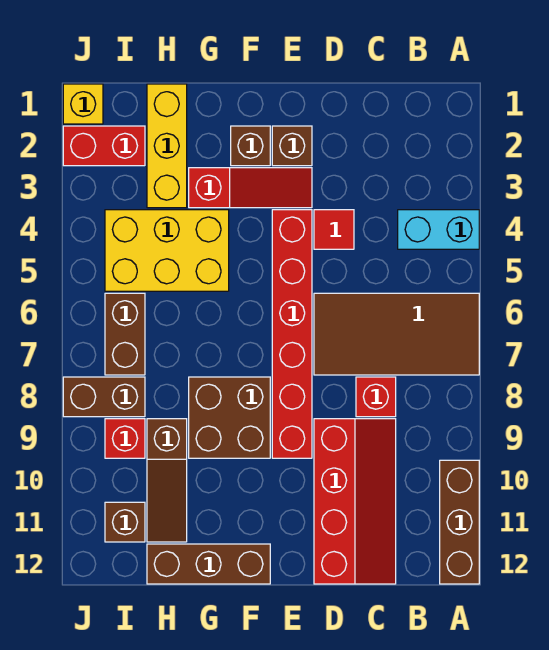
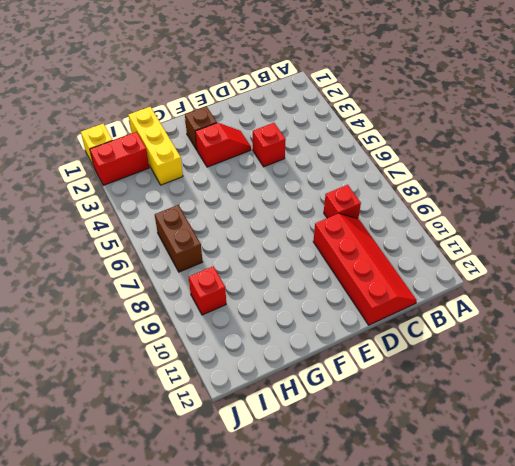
red 1x1 brick [253,123,286,167] -> red 1x1 tile [314,210,354,249]
red 1x2 slope [195,123,251,167] -> red 1x3 slope [189,168,312,208]
none -> cyan 1x2 brick [398,210,479,249]
none -> brown 2x4 tile [314,293,479,375]
none -> brown 1x3 brick [440,460,479,584]

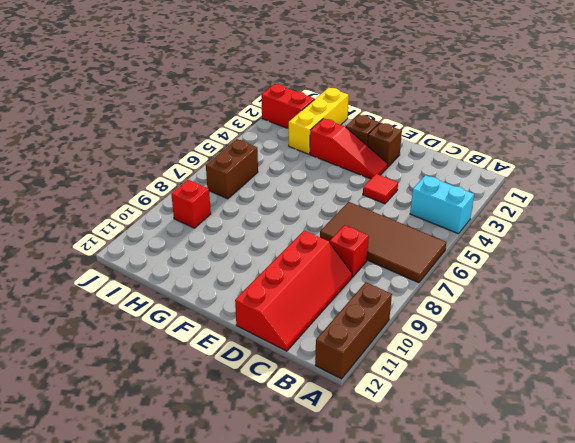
none -> red 1x6 brick [272,210,312,458]
none -> brown 2x2 brick [189,377,270,458]
none -> brown 1x3 brick [147,544,270,584]

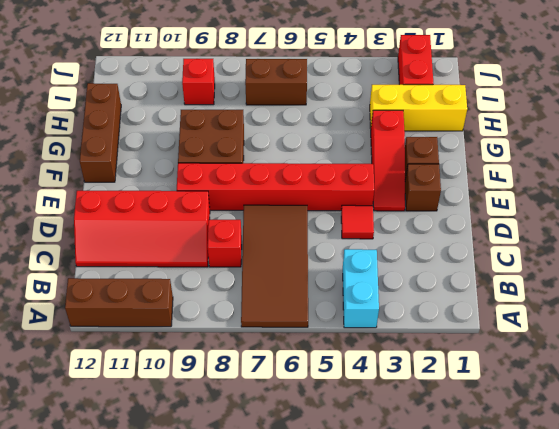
none -> yellow 2x3 brick [105,210,229,291]
none -> brown 1x3 slope [147,419,187,542]
none -> brown 1x2 brick [63,377,145,417]

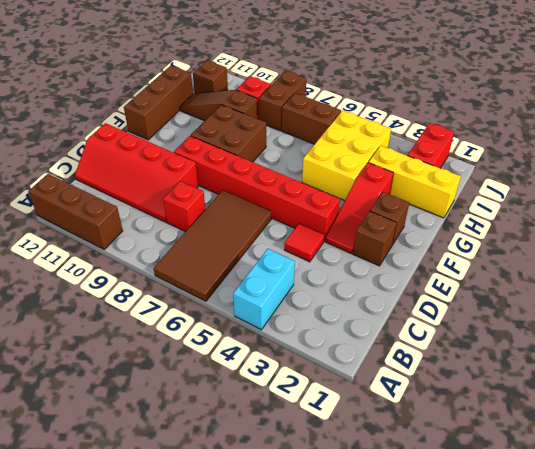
none -> yellow 1x1 brick [63,84,103,124]

